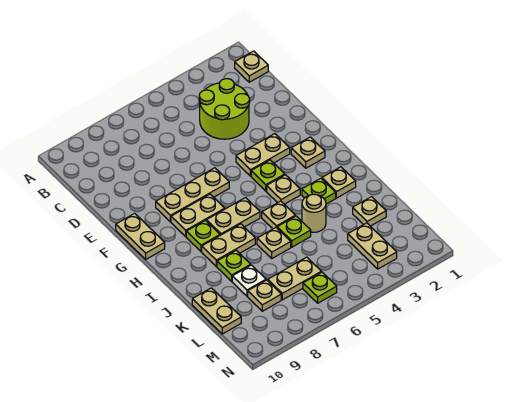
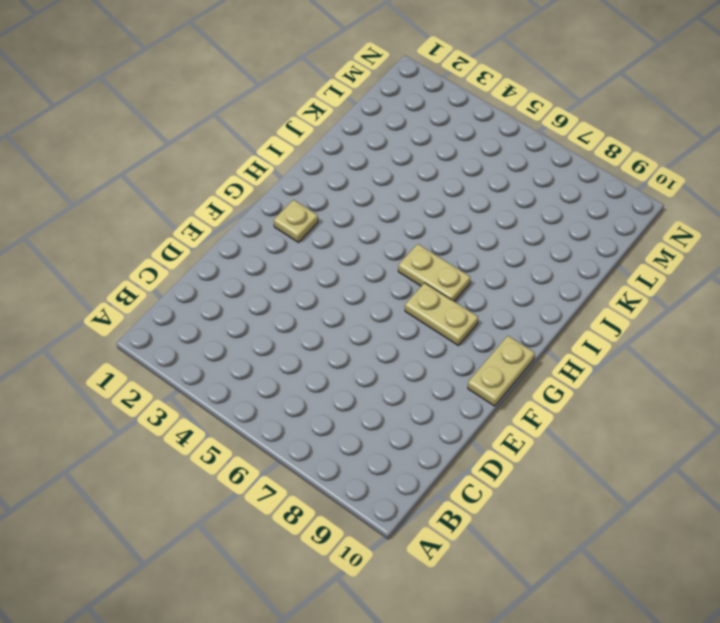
none -> tan 1x1 plate [235,51,268,82]
none -> lime 2x2 round brick [199,79,250,139]
none -> tan 1x2 plate [236,134,290,176]

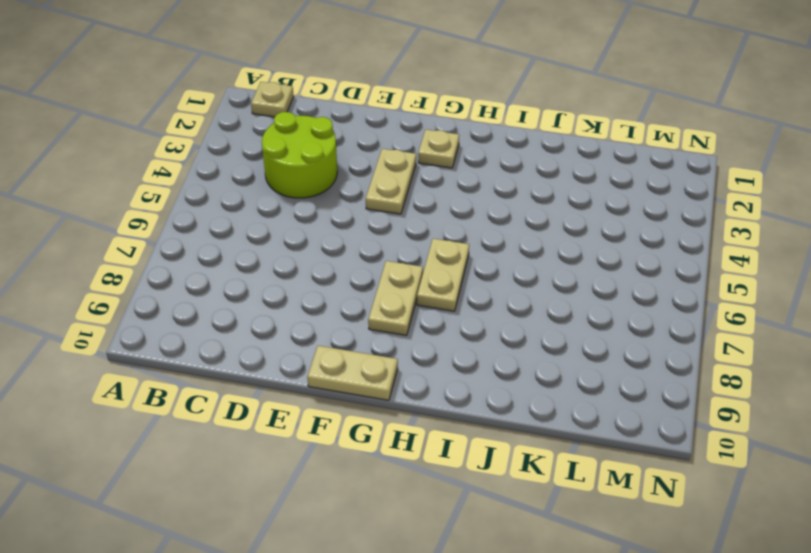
none -> tan 1x3 plate [156,168,229,222]
none -> lime 1x1 plate [251,160,285,191]
none -> tan 1x1 plate [267,175,300,204]

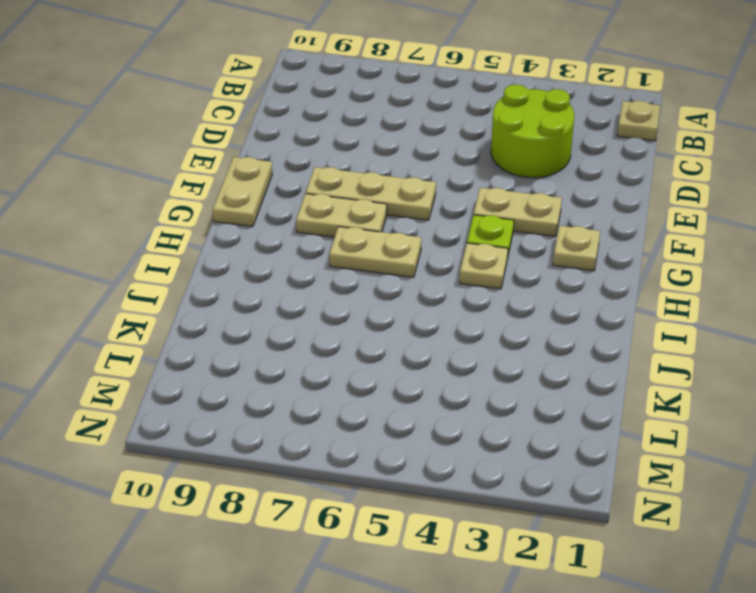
none -> lime 1x1 plate [186,220,220,252]
none -> tan 1x1 plate [322,167,356,198]
none -> lime 1x1 plate [302,178,336,204]

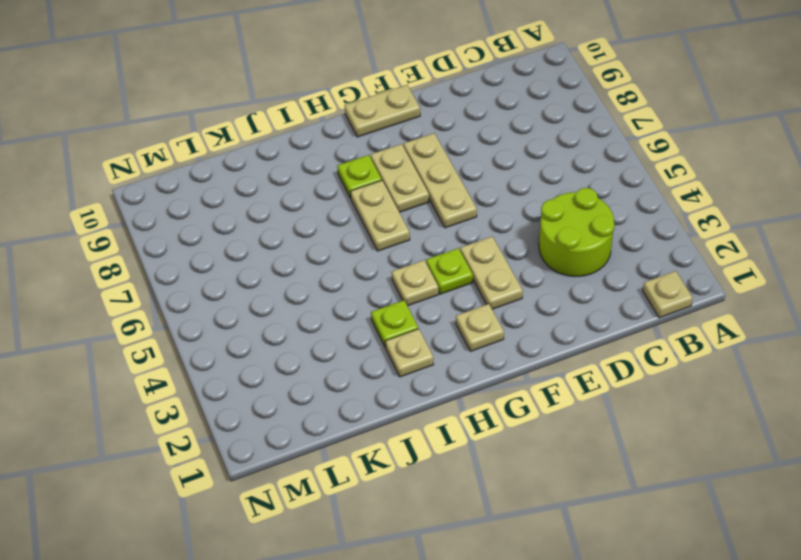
none -> tan 1x1 plate [262,201,295,229]
none -> tan 1x2 plate [202,224,255,266]
none -> tan 1x1 round brick [302,194,326,232]

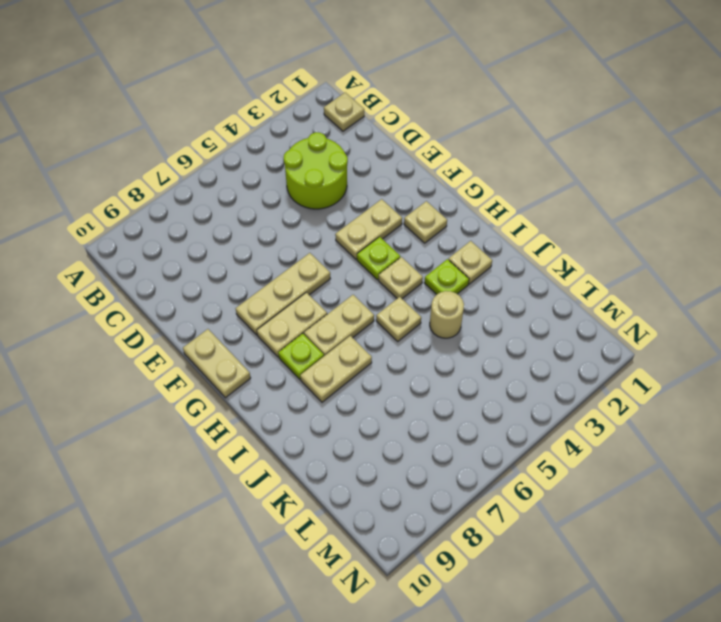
none -> lime 1x1 plate [277,216,311,247]
none -> tan 1x1 plate [257,228,291,258]
none -> lime 1x1 plate [217,250,251,281]

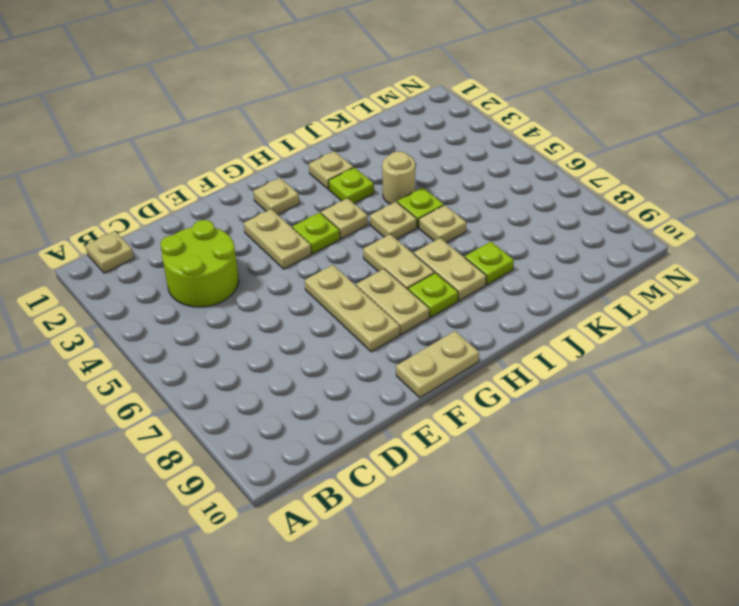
none -> tan 1x1 plate [353,197,386,226]
none -> white 1x1 plate [232,265,266,296]
none -> tan 1x2 plate [192,288,241,334]

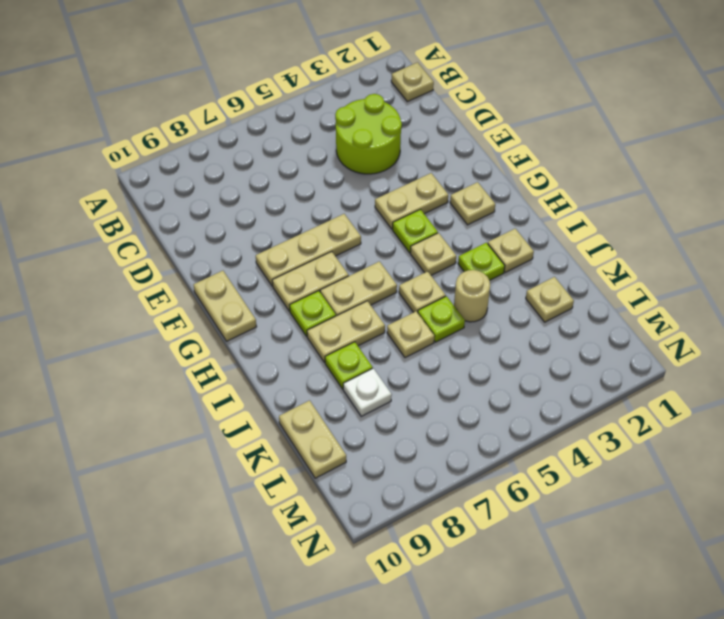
none -> tan 1x2 plate [348,223,397,269]
none -> tan 1x2 plate [268,257,321,300]
none -> tan 1x1 plate [248,280,281,311]

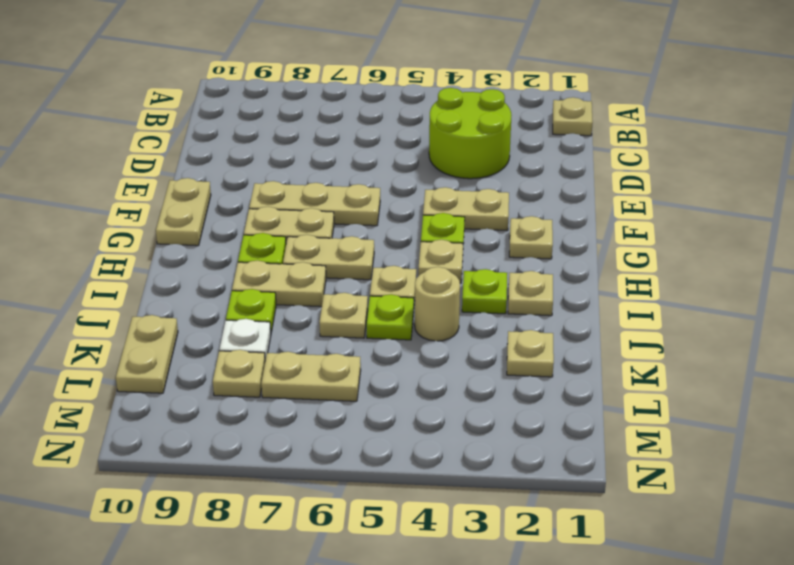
none -> tan 1x2 plate [348,223,397,269]
none -> lime 1x1 plate [303,272,337,303]

